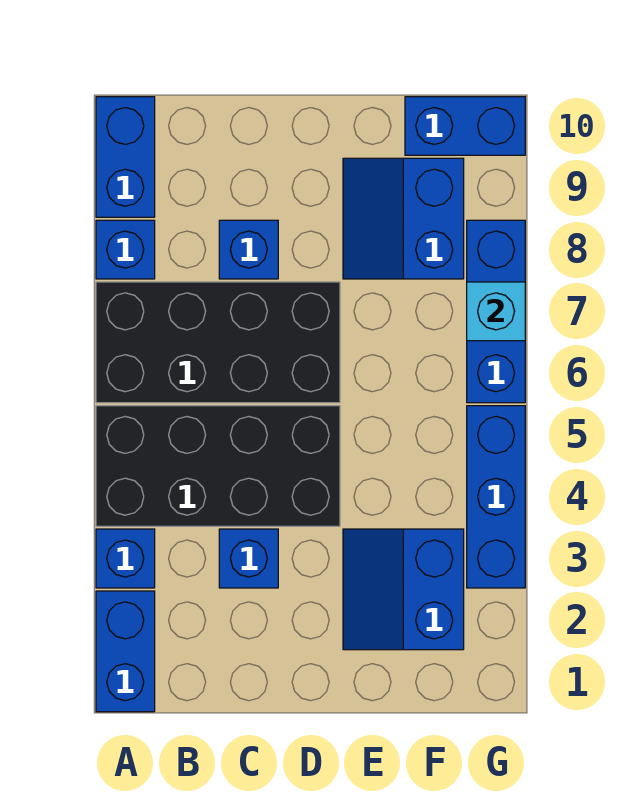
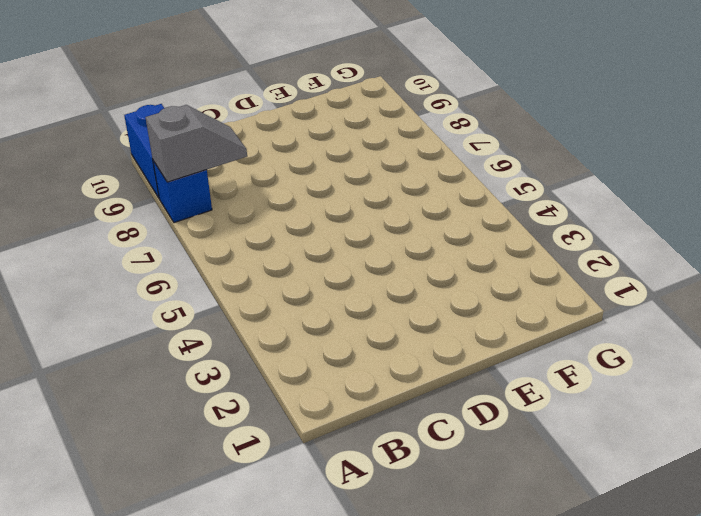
grey 1x2 slope [146,105,247,182] -> none
none -> blue 1x2 brick [96,591,155,712]
none -> blue 1x1 brick [96,529,155,588]
none -> black 2x4 brick [96,406,340,526]

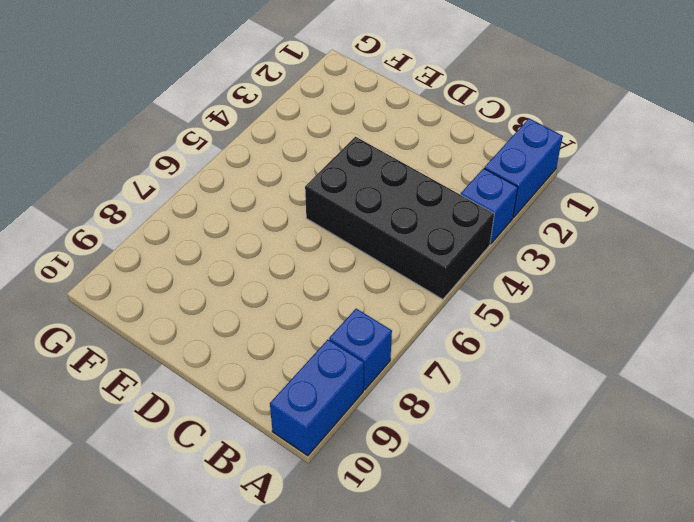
none -> black 2x4 brick [96,282,340,403]
none -> blue 1x1 brick [219,529,278,588]
none -> blue 1x1 brick [219,220,278,279]

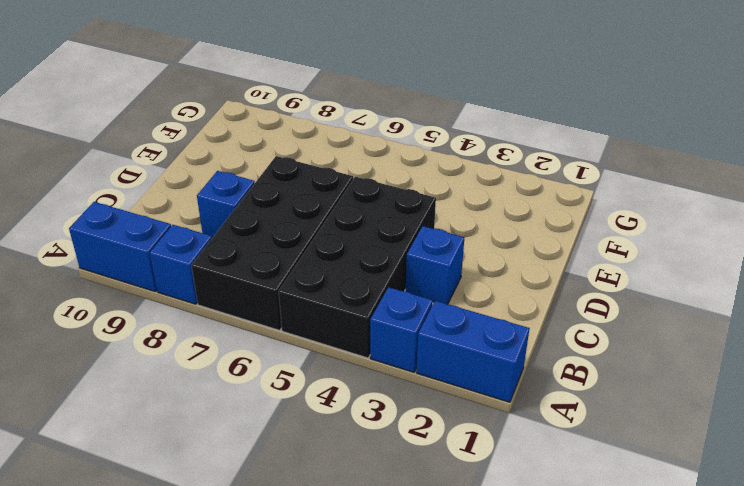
none -> blue 2x2 slope [343,529,464,650]
none -> blue 2x2 slope [343,158,464,279]
none -> blue 1x2 brick [405,97,525,155]

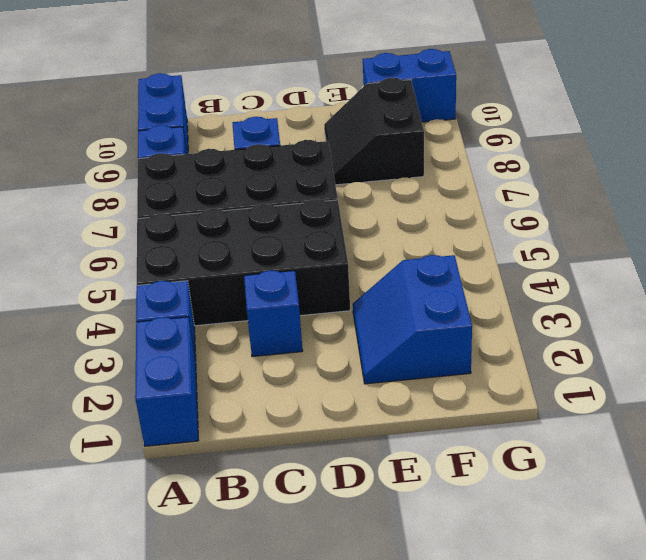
black 2x2 slope [324,78,424,185] -> blue 2x2 slope [343,158,464,279]
none -> blue 1x3 brick [467,406,525,588]
none -> blue 1x3 brick [467,220,525,403]
none -> cyan 1x1 brick [467,282,525,341]

